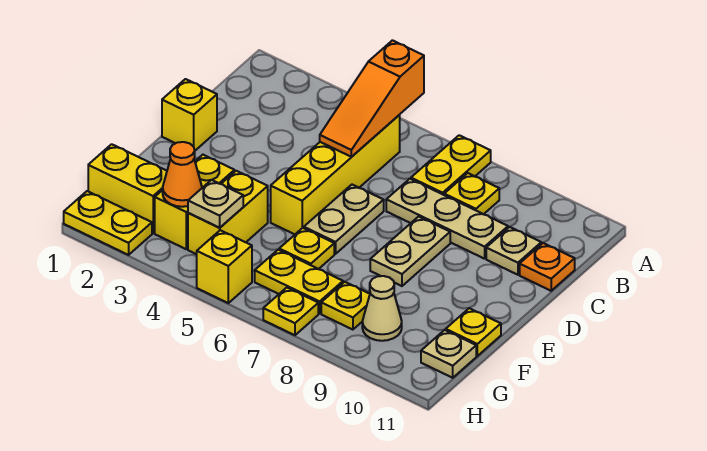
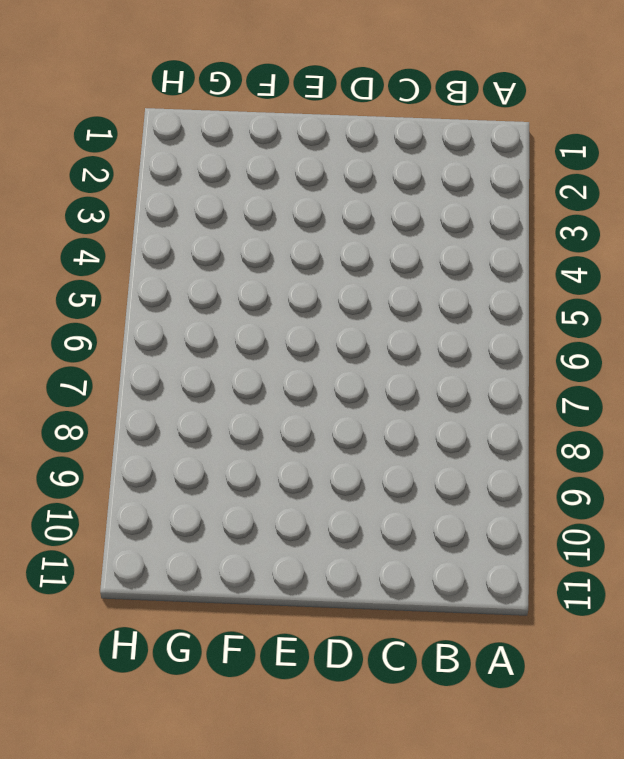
none -> yellow 1x2 plate [411,135,491,195]
none -> yellow 1x4 brick [271,115,400,234]
none -> yellow 1x1 plate [444,173,499,214]

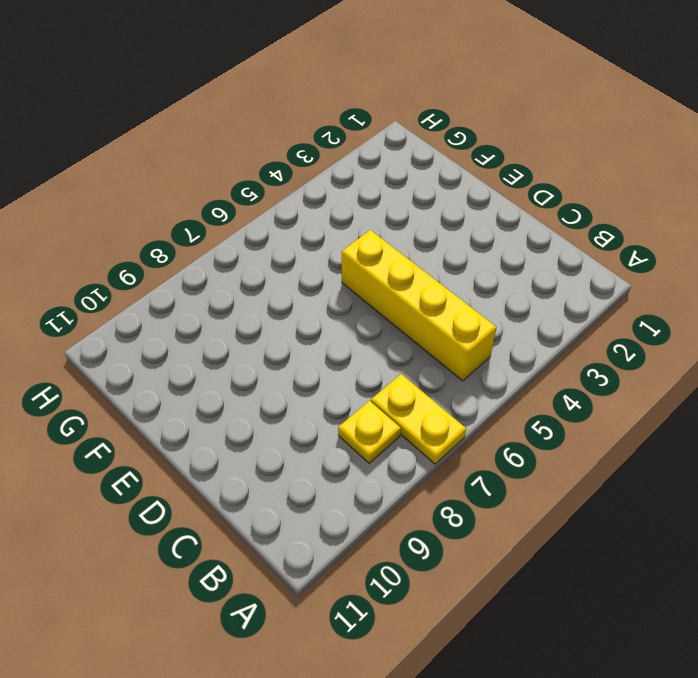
none -> tan 1x3 plate [386,179,508,259]
none -> tan 1x1 plate [486,227,541,275]
none -> orange 1x1 plate [520,243,575,291]

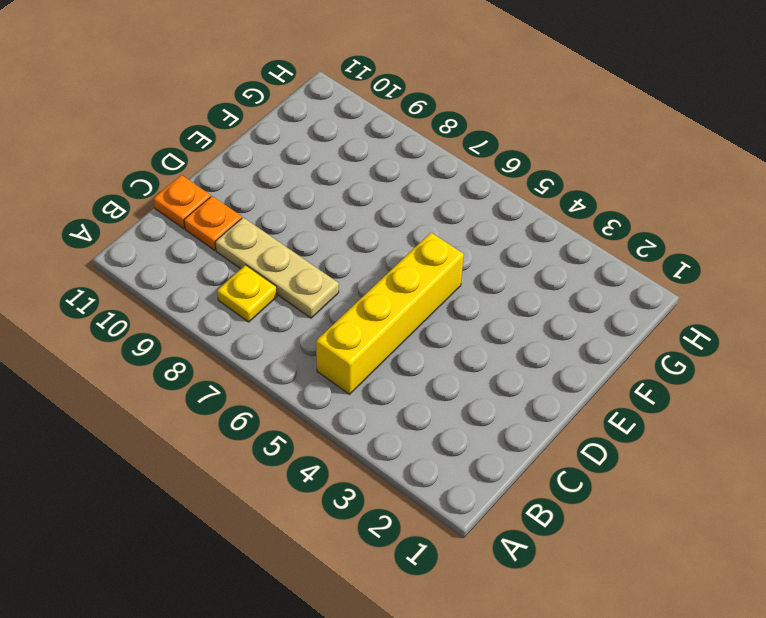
orange 1x1 plate [184,196,242,250] -> tan 1x1 plate [486,227,541,275]
none -> yellow 1x2 plate [411,135,491,195]
none -> yellow 1x1 brick [162,79,217,150]
none -> tan 1x2 plate [304,185,384,254]

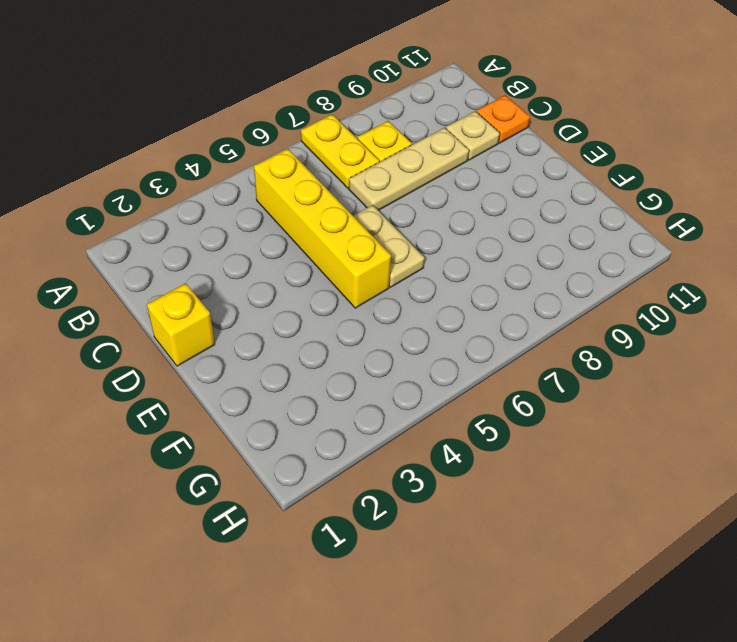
none -> tan 1x2 plate [370,217,450,286]
none -> yellow 1x2 brick [155,155,234,249]
none -> yellow 1x2 brick [188,171,268,254]

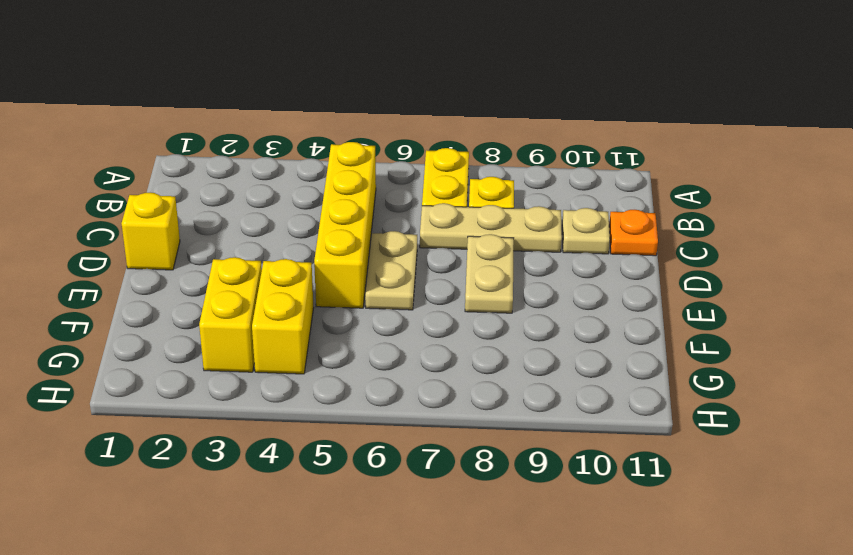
none -> yellow 1x1 plate [279,228,334,269]
none -> yellow 1x1 plate [446,308,501,356]
none -> yellow 1x2 brick [88,144,167,233]

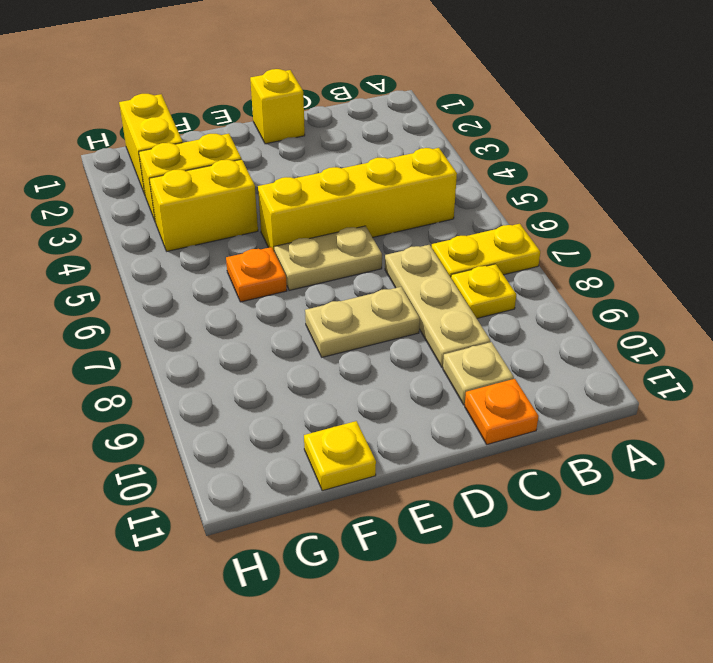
orange 1x1 plate [226,247,287,302] -> yellow 1x1 plate [279,228,334,269]
none -> yellow 1x2 plate [255,250,343,314]
none -> yellow 1x1 plate [321,282,370,330]
none -> tan 1x1 cone [362,276,402,341]

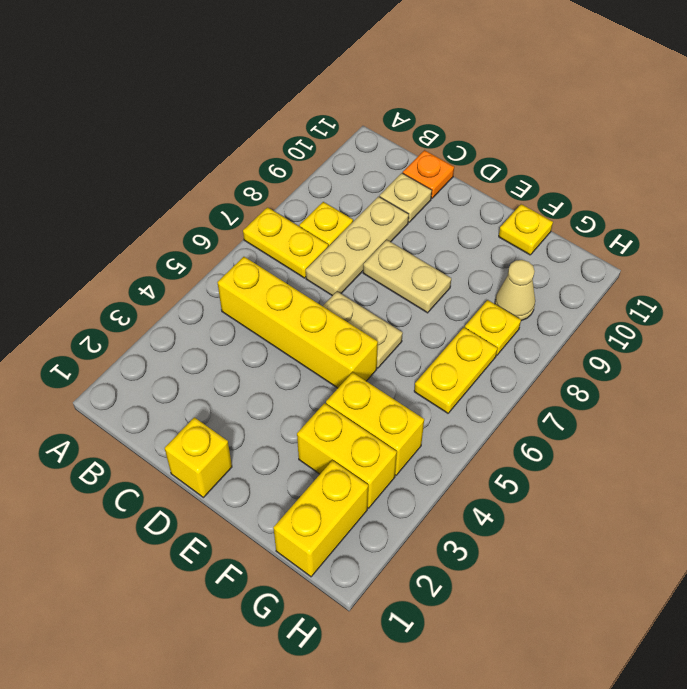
none -> yellow 1x1 plate [279,228,334,269]
none -> tan 1x1 plate [421,330,476,378]
none -> yellow 1x2 plate [64,191,152,255]

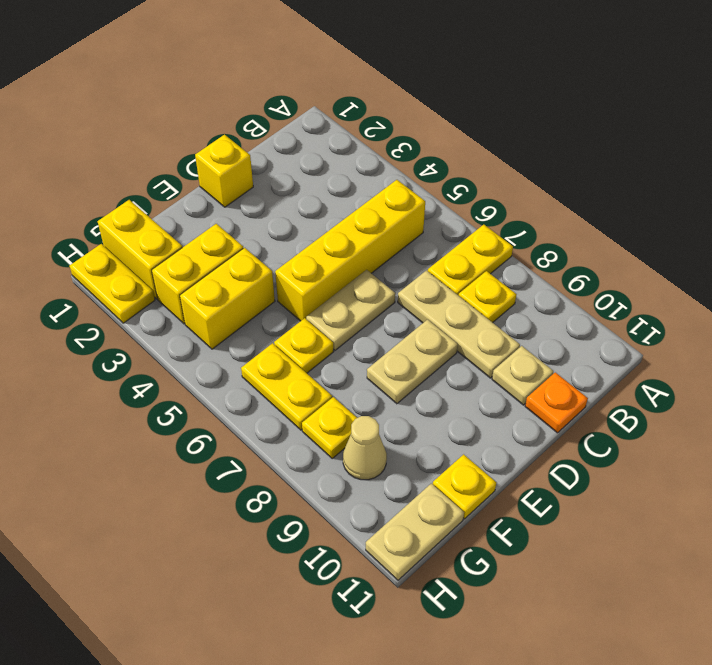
tan 1x2 plate [366,483,464,580] -> tan 1x1 plate [421,330,476,378]
none -> yellow 1x1 brick [197,230,252,303]
none -> yellow 1x1 plate [263,288,318,335]
none -> orange 1x3 slope [320,40,424,157]

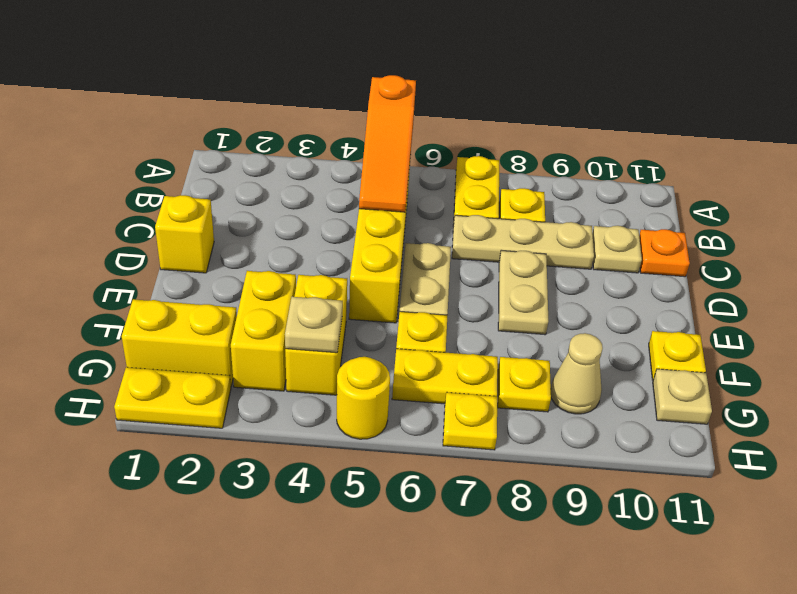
yellow 1x1 round brick [337,357,390,439] -> yellow 1x1 brick [197,230,252,303]
none -> orange 1x1 cone [163,142,202,207]

